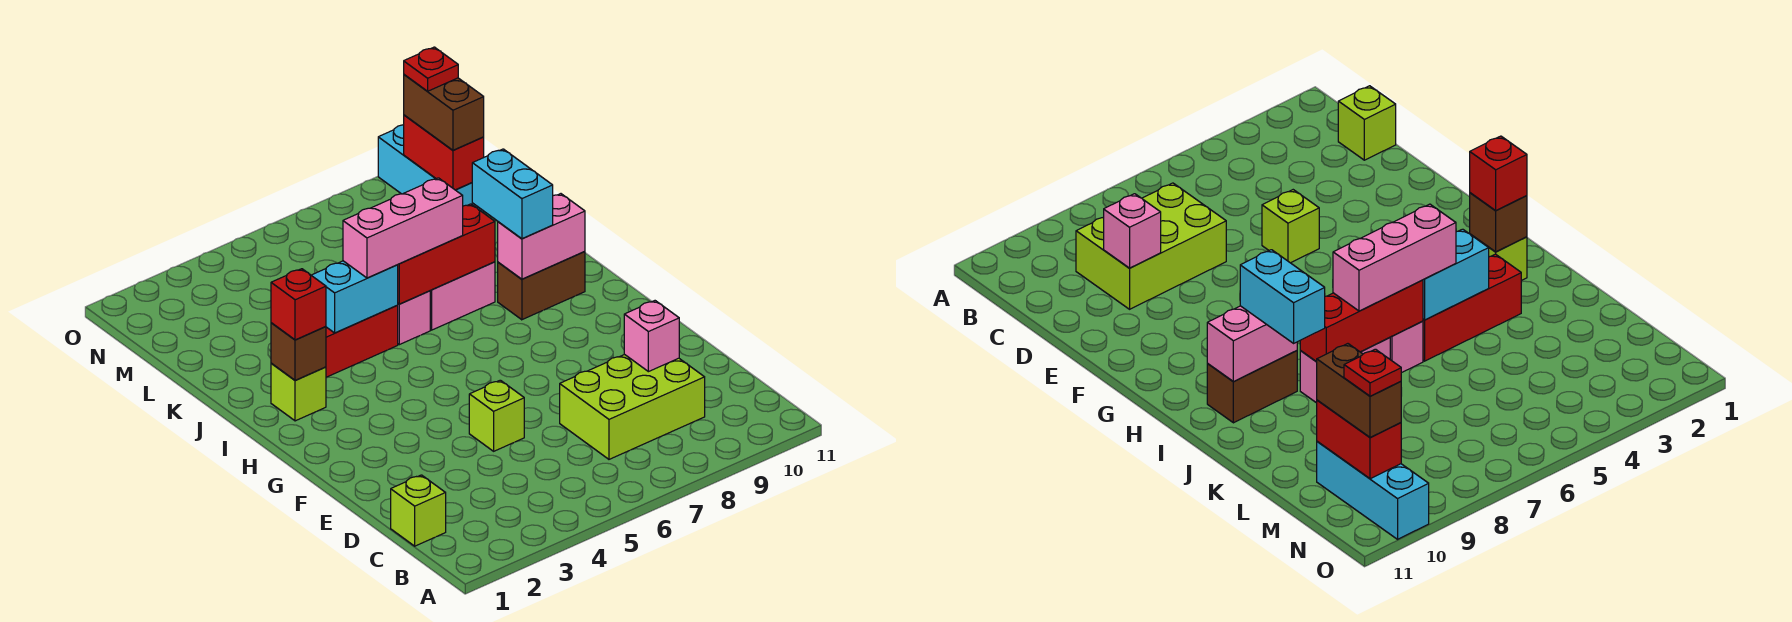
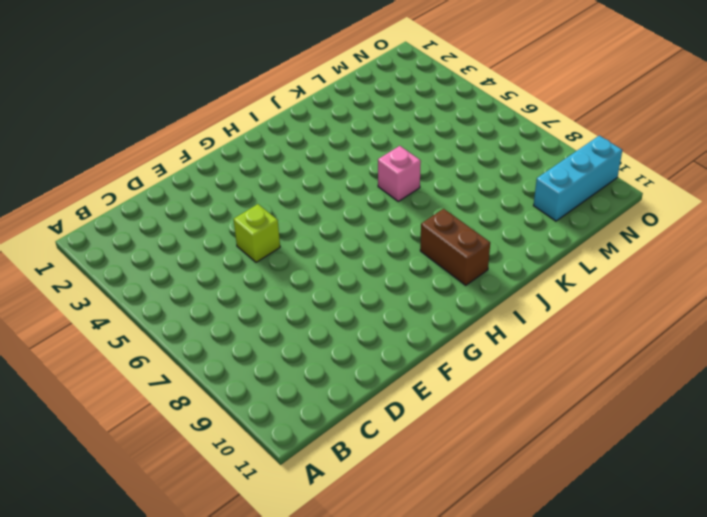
none -> lime 1x1 brick [391,475,446,546]
none -> lime 2x3 brick [560,354,705,459]
none -> lime 1x1 brick [271,363,326,421]

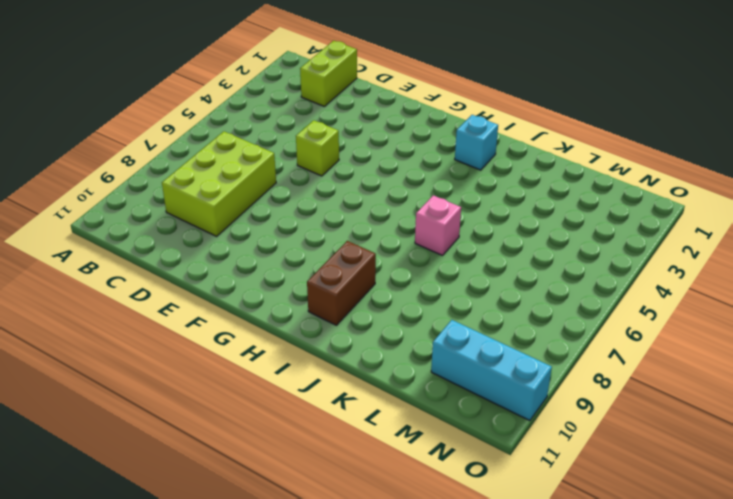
lime 1x2 brick [300,41,357,107] -> lime 1x1 brick [391,475,446,546]
cyan 1x1 brick [455,115,498,170] -> lime 1x1 brick [271,363,326,421]
none -> red 1x3 brick [326,305,398,377]
none -> pink 1x2 brick [430,262,495,330]
none -> pink 1x1 brick [624,301,679,372]

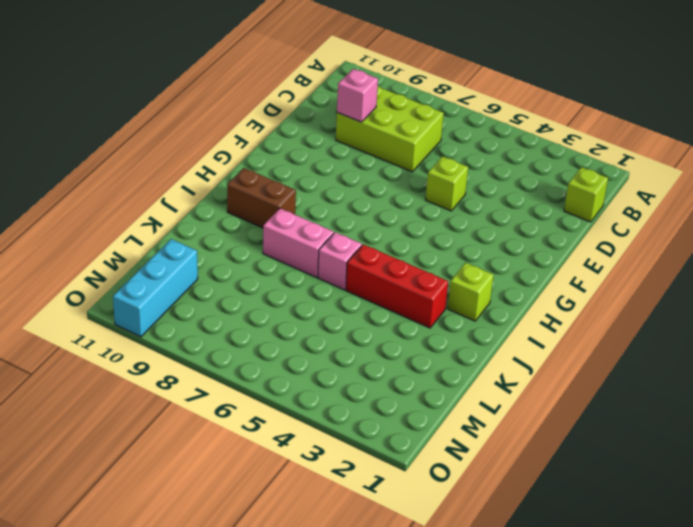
none -> brown 1x1 brick [271,323,326,381]
none -> pink 1x2 brick [498,194,585,279]
none -> cyan 1x2 brick [311,261,398,333]

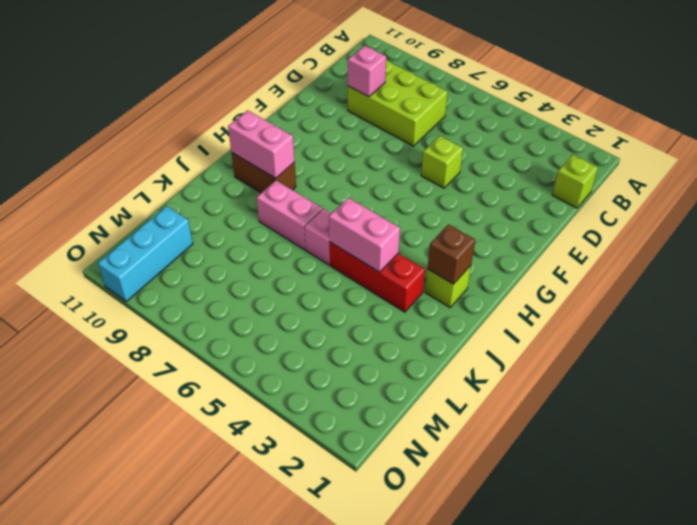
pink 1x2 brick [329,198,400,272] -> cyan 1x2 brick [311,261,398,333]
none -> red 1x3 brick [398,204,495,304]
none -> red 1x2 brick [404,115,484,190]
none -> red 1x1 brick [271,269,326,340]

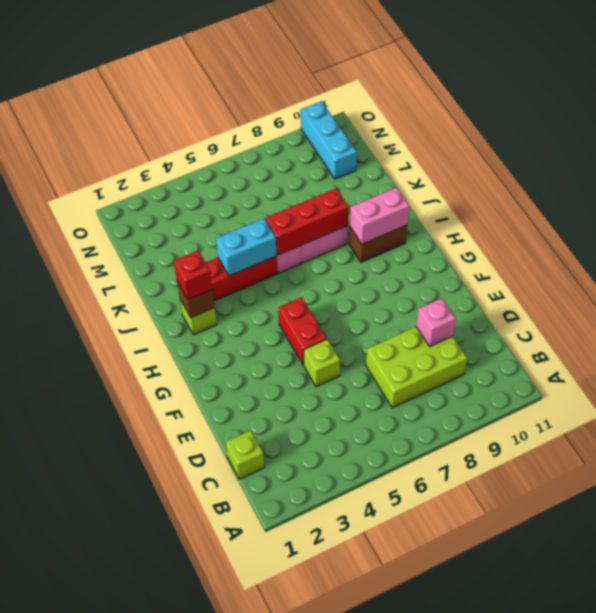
red 1x2 brick [278,297,327,365] -> red 1x2 brick moved to [404,115,484,190]
none -> cyan 1x2 brick [472,149,553,239]
none -> pink 1x3 brick [343,178,463,278]
none -> brown 1x2 brick [404,75,484,150]

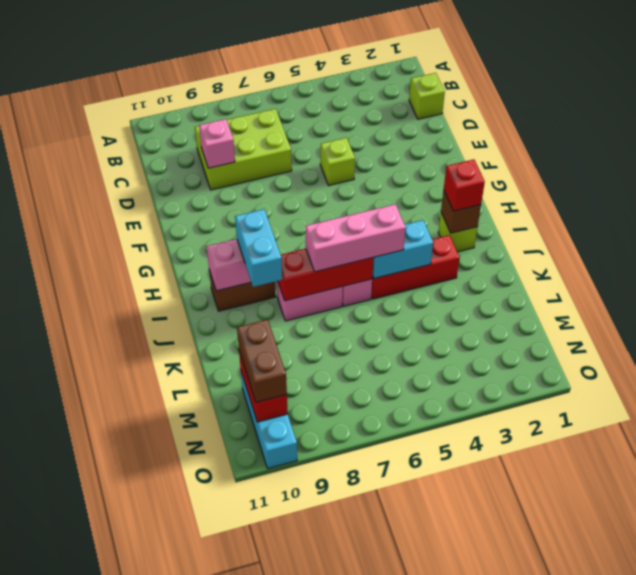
none -> red 1x1 plate [404,47,458,91]

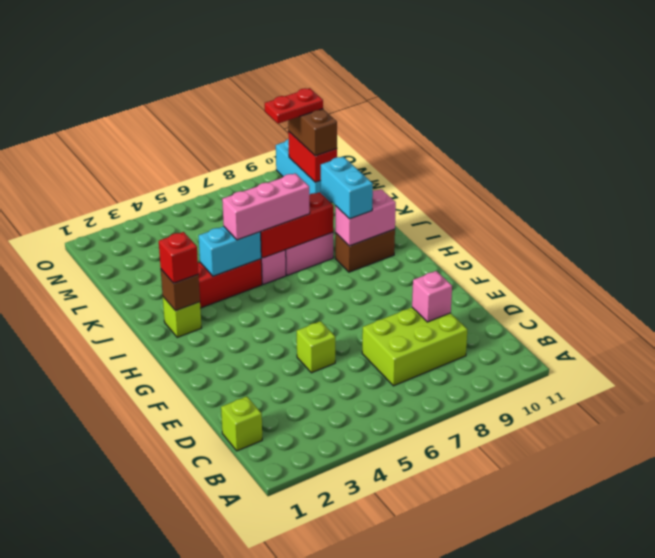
red 1x2 plate [265,88,323,124] -> red 1x1 plate [404,47,458,91]

